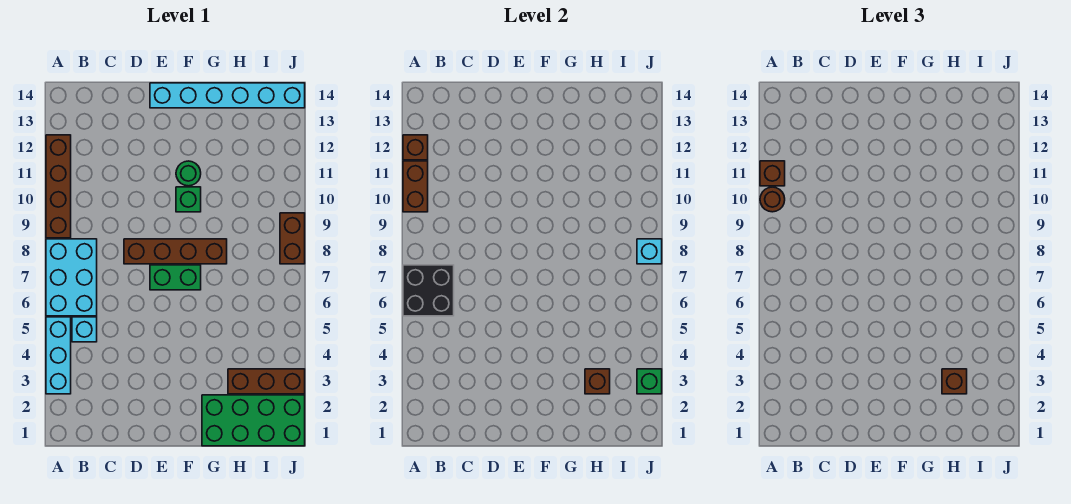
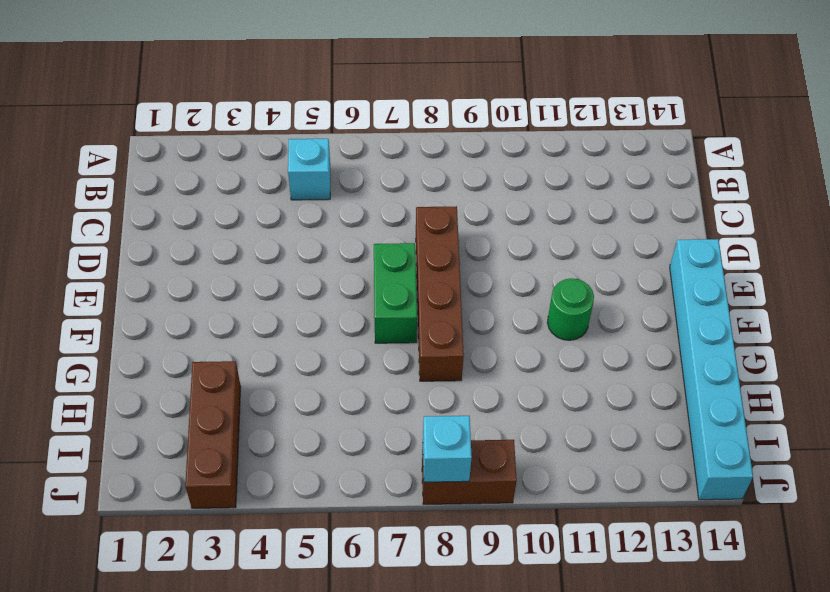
none -> cyan 1x3 brick [46,317,71,394]
none -> cyan 2x3 brick [46,239,97,316]
none -> brown 1x4 brick [46,135,71,238]

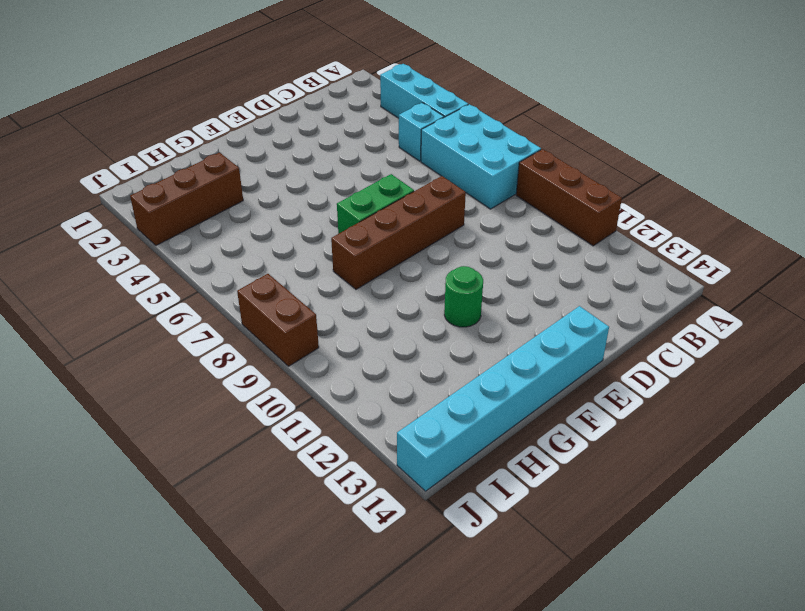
brown 1x3 brick [516,149,622,246] -> brown 1x4 brick [46,135,71,238]
none -> green 1x1 brick [176,187,201,212]
none -> green 2x4 brick [202,395,305,446]
none -> black 2x2 brick [403,265,454,316]

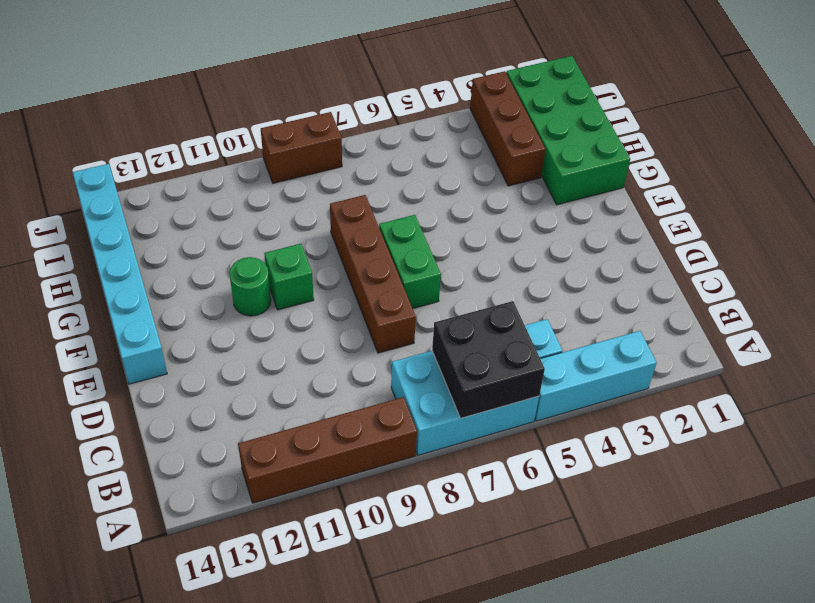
none -> brown 1x2 brick [403,161,428,212]
none -> brown 1x1 brick [403,135,428,160]
none -> brown 1x1 brick [585,369,610,394]

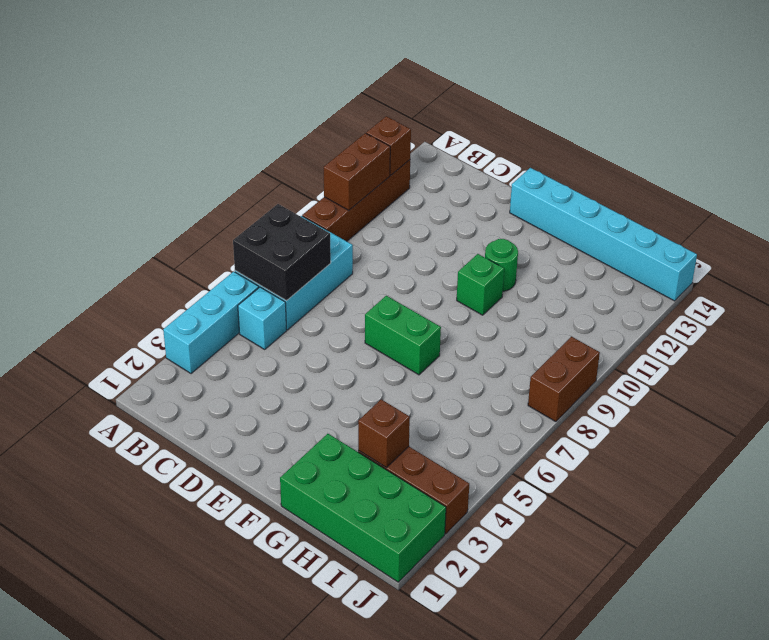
none -> brown 1x4 brick [124,239,227,264]
none -> green 1x1 brick [637,369,662,394]
none -> cyan 1x1 brick [637,239,662,264]

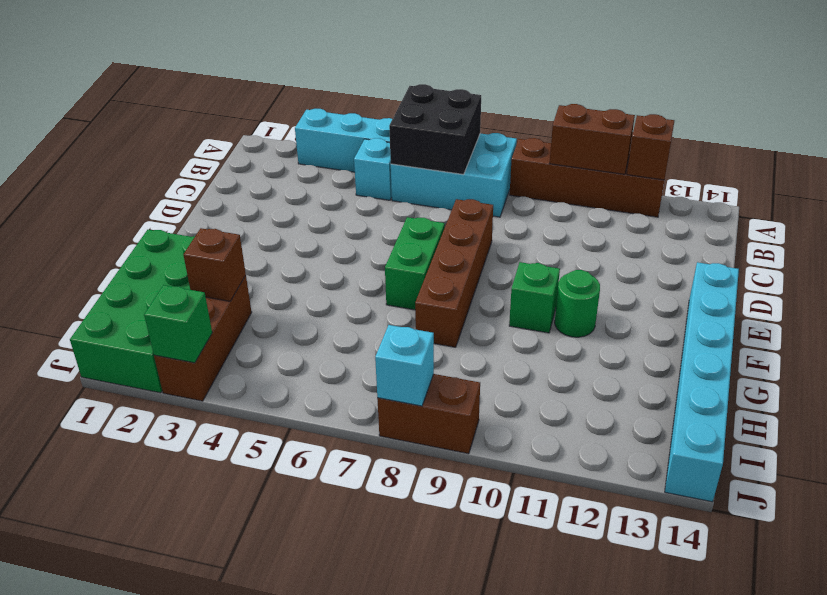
none -> brown 1x1 round brick [760,187,785,212]
none -> brown 1x1 brick [760,161,785,186]
none -> brown 1x1 brick [942,369,967,394]

